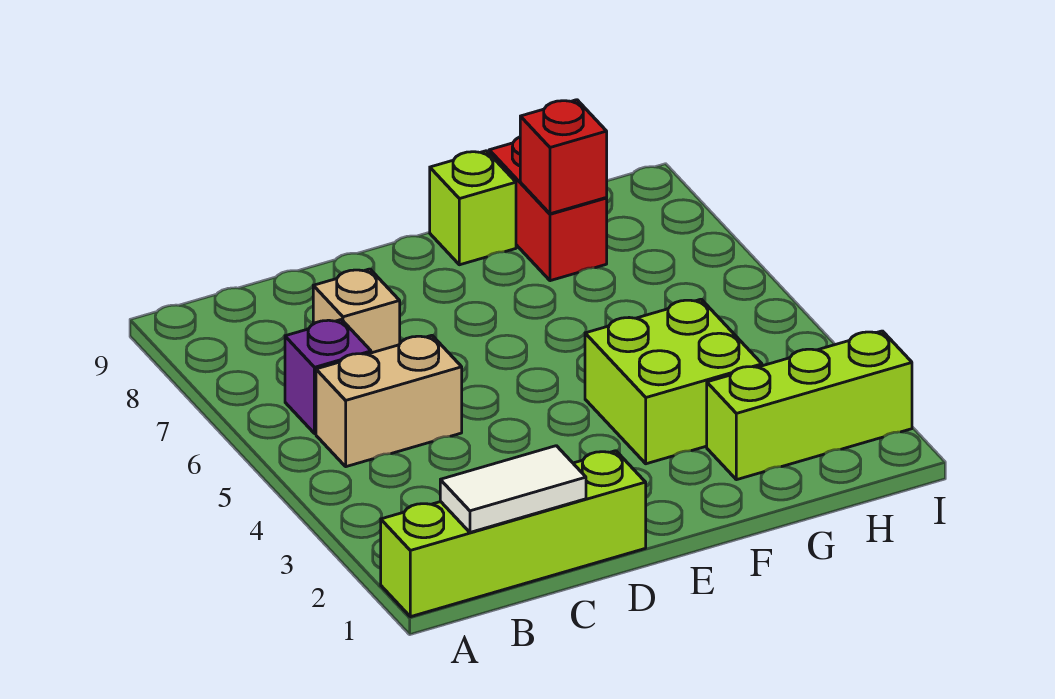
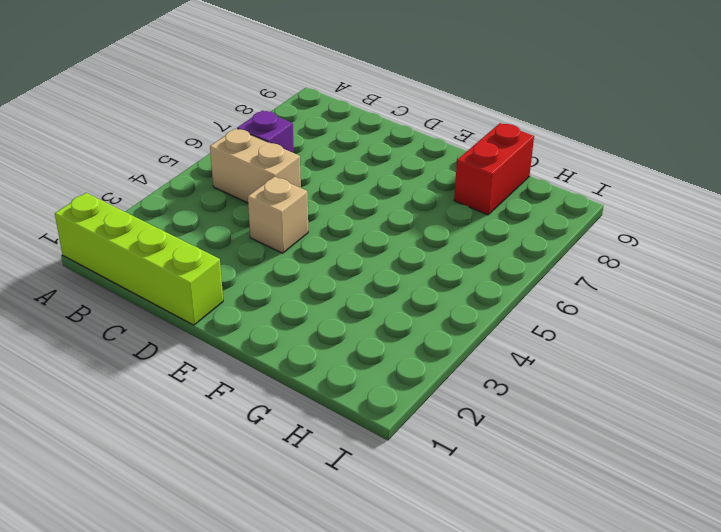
tan 1x1 brick [248,176,308,253] -> tan 1x1 brick moved to [313,269,400,353]
none -> lime 2x2 brick [585,299,762,464]
none -> lime 1x1 brick [430,151,516,265]

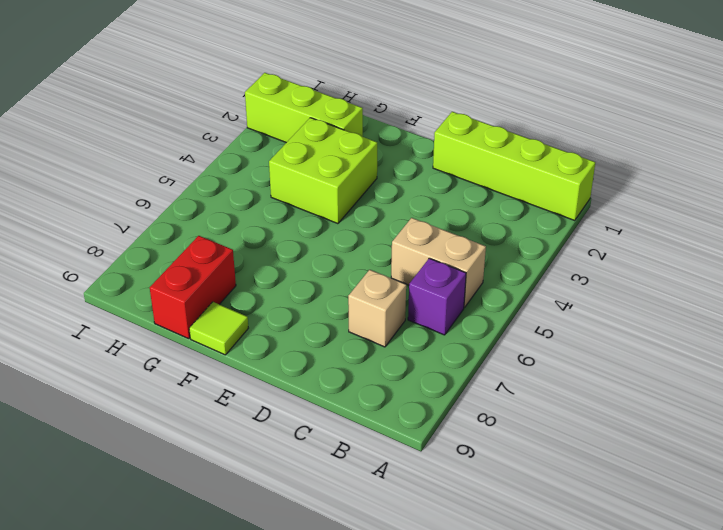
lime 1x1 tile [189,302,248,355] -> lime 1x1 brick [430,151,516,265]
none -> white 1x2 tile [440,446,586,532]
none -> red 1x1 brick [520,100,607,214]

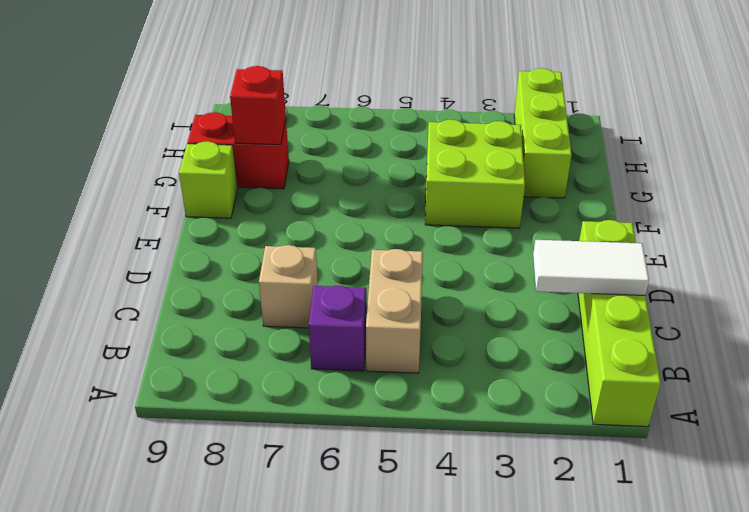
white 1x2 tile [533,240,649,296] -> white 1x2 tile turned to [440,446,586,532]

